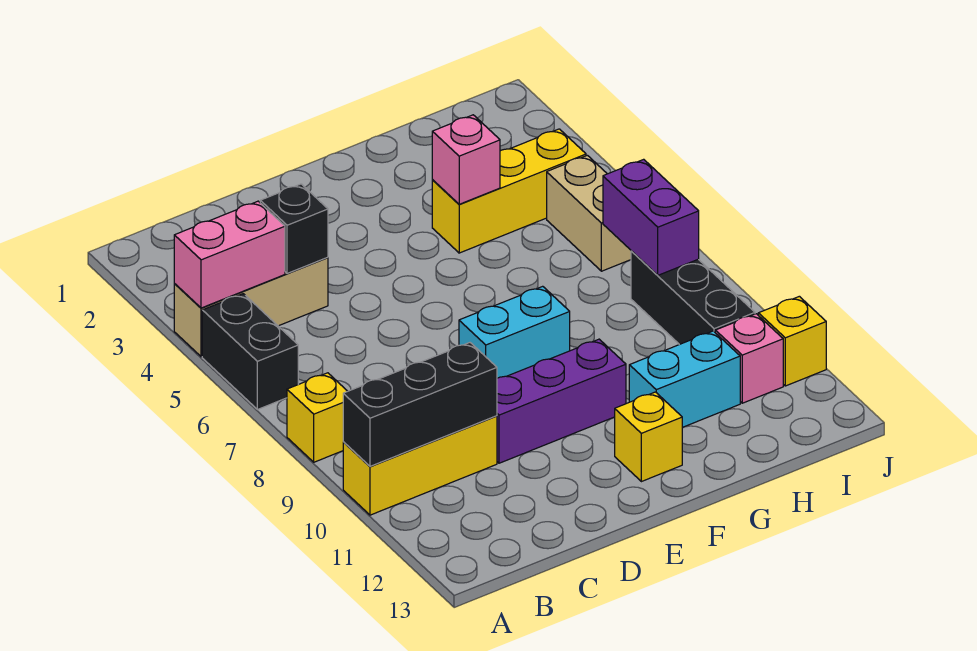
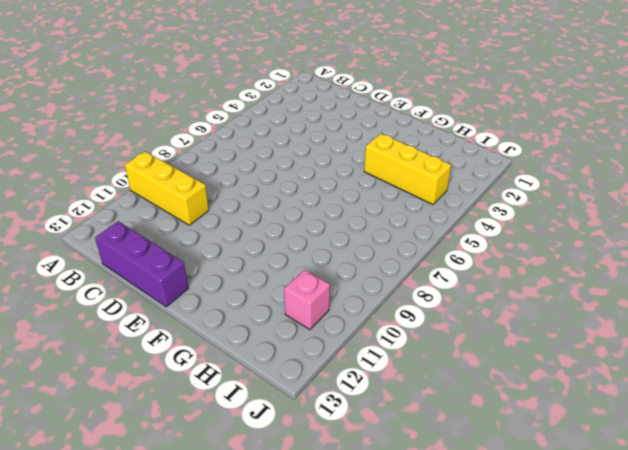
purple 1x3 brick [95,221,189,307] -> purple 1x3 brick moved to [497,339,626,463]
none -> tan 1x3 brick [174,257,328,357]
none -> black 1x2 brick [202,294,298,410]
none -> yellow 1x1 brick [287,373,348,462]

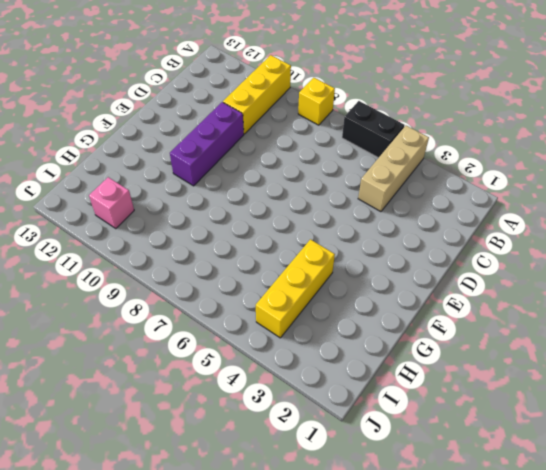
none -> cyan 1x2 brick [459,286,570,378]
none -> yellow 1x1 brick [615,392,682,482]
none -> cyan 1x2 brick [629,331,740,427]

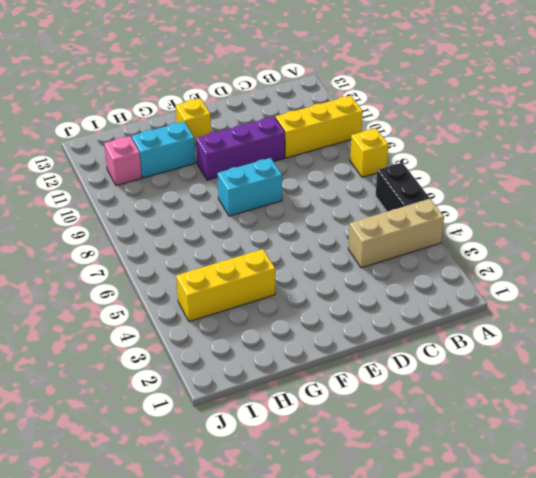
none -> tan 1x2 brick [547,155,631,271]
none -> black 1x3 brick [631,251,755,345]
none -> yellow 1x1 brick [758,296,826,386]

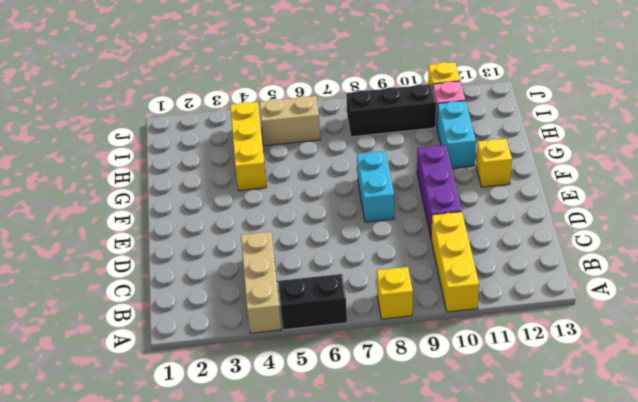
none -> pink 1x2 brick [174,201,285,308]
none -> black 1x3 brick [343,343,497,466]
none -> black 1x1 brick [260,184,328,273]

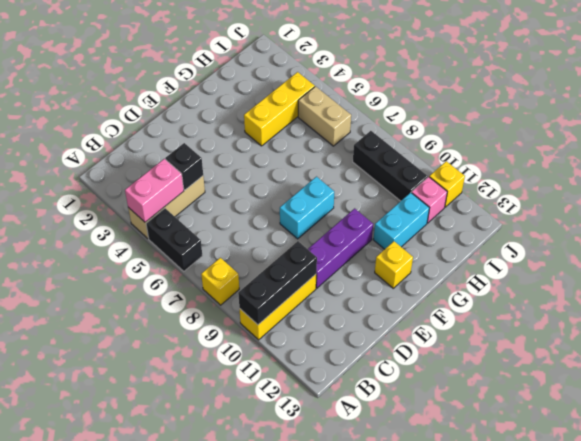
none -> pink 1x1 brick [432,115,500,204]
none -> purple 1x2 brick [603,159,699,275]

